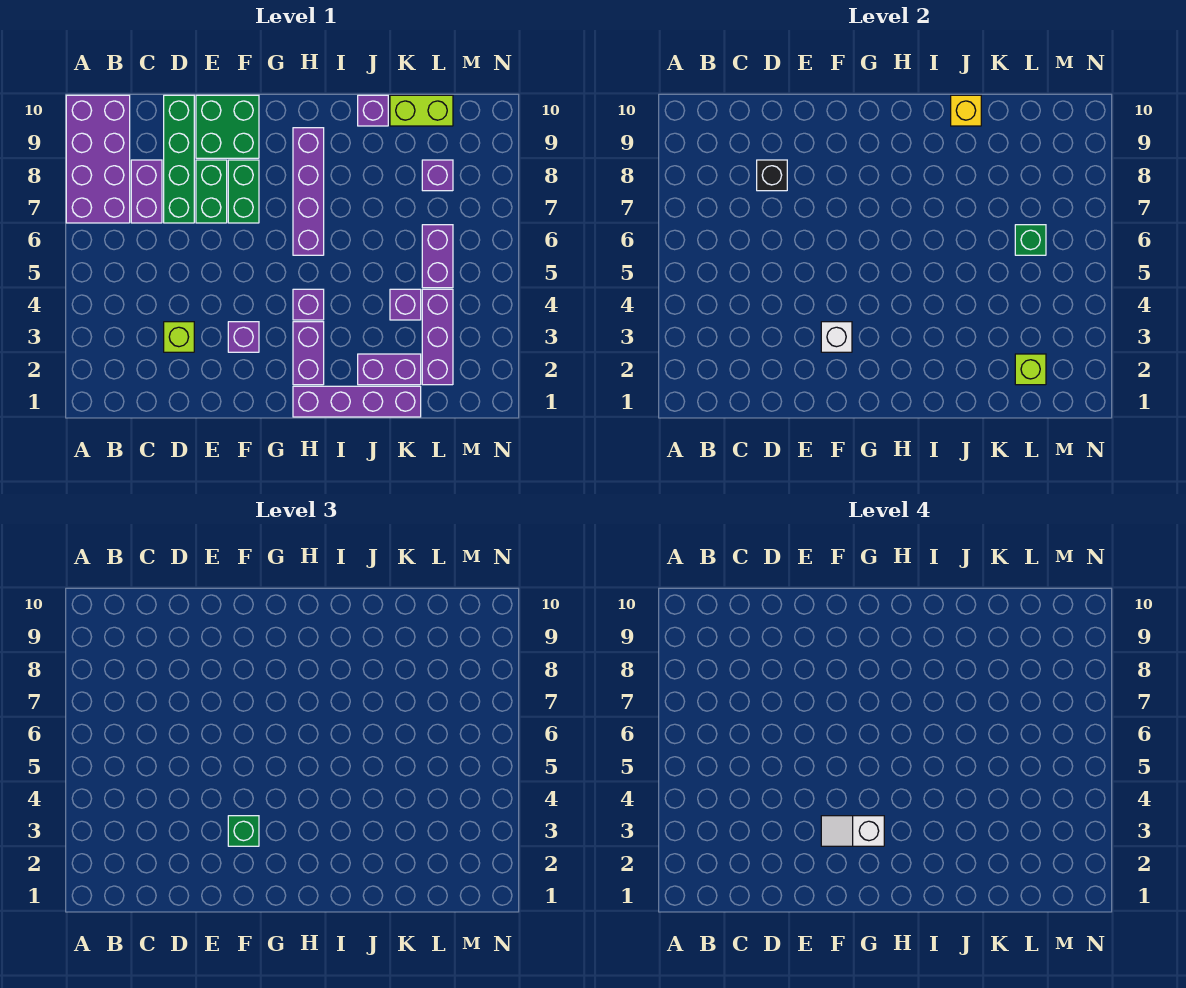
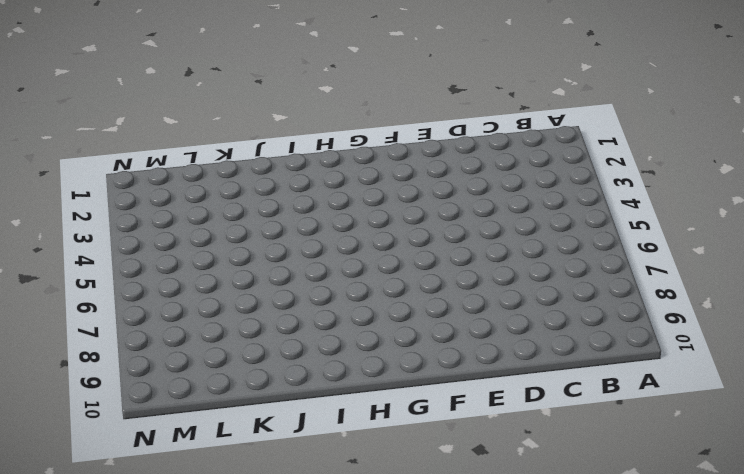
none -> purple 2x4 brick [66,95,130,223]
none -> purple 1x2 brick [131,160,162,223]
none -> lime 1x1 brick [164,322,194,352]

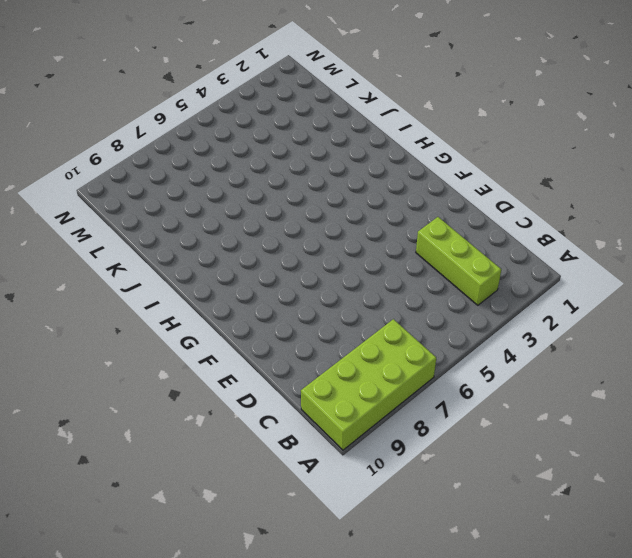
lime 2x4 brick [301,319,436,450] -> purple 2x4 brick [66,95,130,223]
lime 1x3 brick [416,217,501,305] -> lime 1x1 brick [164,322,194,352]
none -> purple 1x2 brick [131,160,162,223]
none -> green 1x4 brick [164,95,194,223]
none -> green 1x2 brick [196,160,227,223]

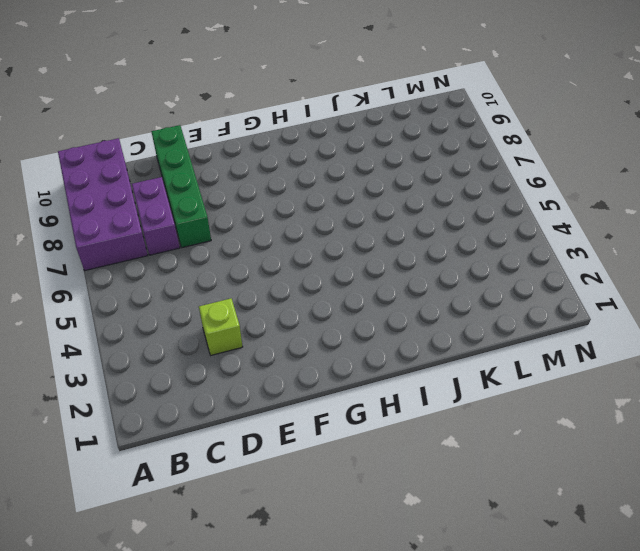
none -> green 1x2 brick [196,160,227,223]
none -> green 2x2 brick [196,95,259,158]
none -> purple 1x1 brick [228,322,259,352]

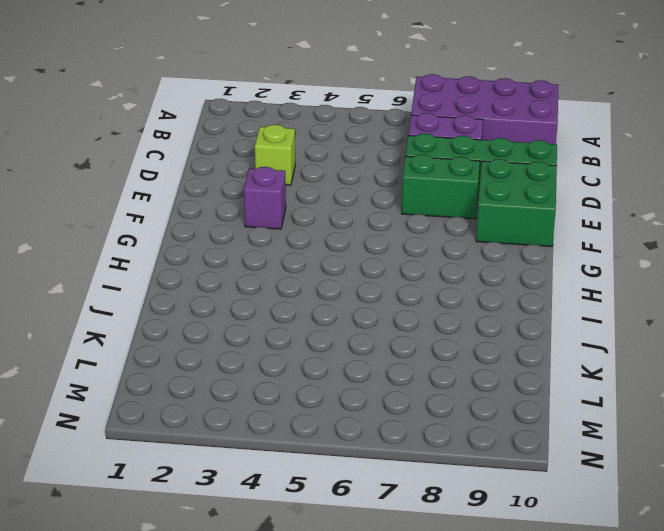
none -> green 1x2 brick [228,160,259,223]
none -> purple 1x4 brick [293,386,421,417]
none -> purple 1x2 brick [293,322,324,385]

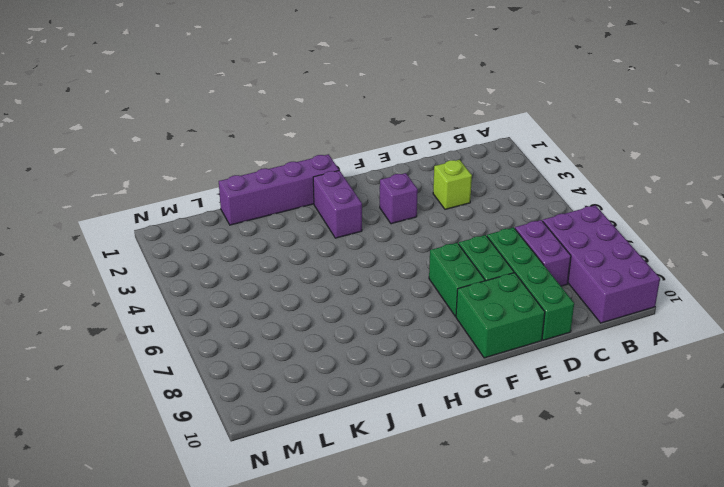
none -> purple 1x1 brick [293,289,324,320]
none -> purple 1x4 brick [293,128,324,255]
none -> purple 1x2 brick [358,354,421,385]

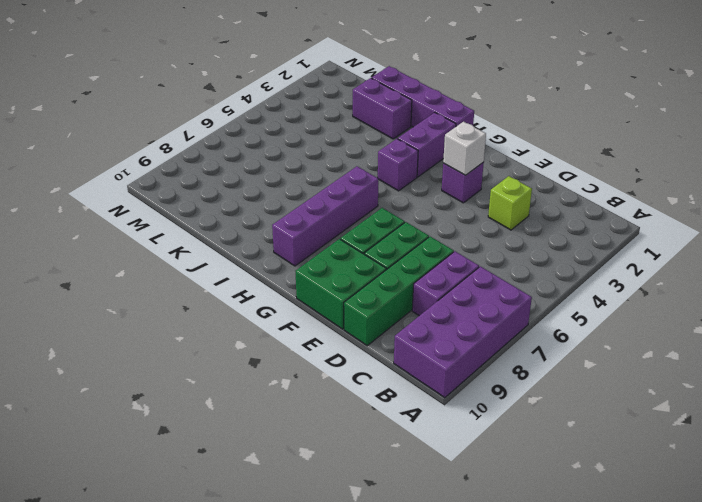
none -> purple 1x1 brick [358,95,388,126]
none -> purple 1x1 brick [390,289,421,320]
none -> lime 1x2 brick [390,95,453,126]

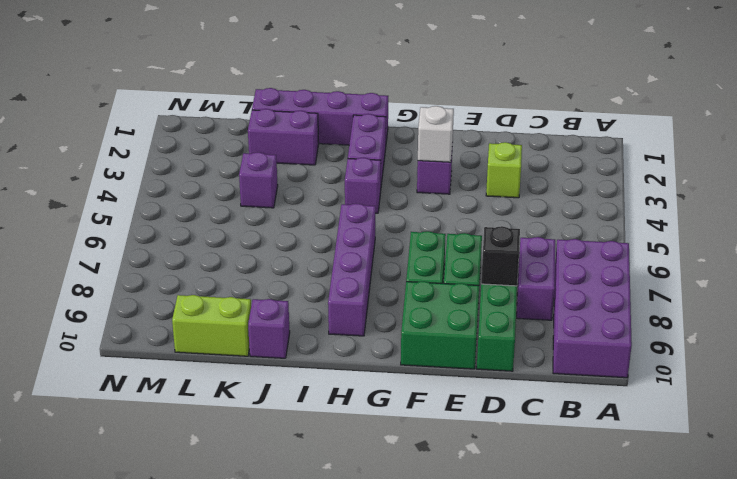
none -> purple 1x3 brick [422,289,453,385]
none -> purple 1x2 brick [422,225,453,288]
none -> purple 1x1 brick [422,160,453,191]

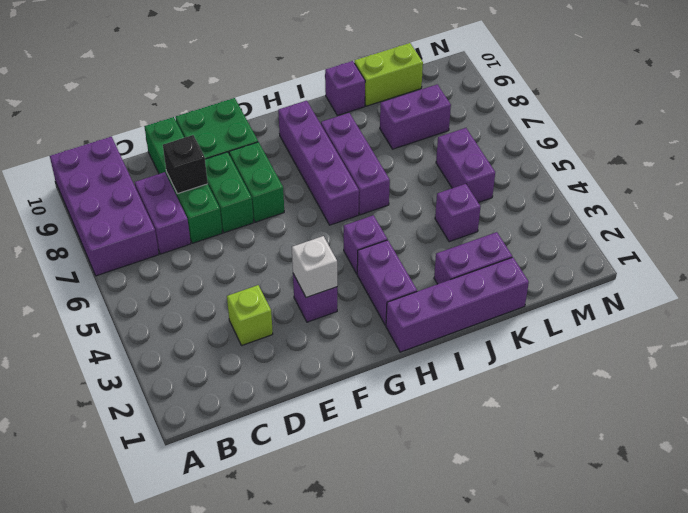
purple 1x3 brick [321,113,390,215] -> purple 1x3 brick moved to [422,289,453,385]
purple 1x2 brick [380,84,451,149] -> purple 1x1 brick [422,160,453,191]
none -> yellow 1x1 brick [951,95,981,126]
none -> lime 1x1 brick [1015,354,1046,385]
none -> green 1x1 brick [1015,225,1046,255]

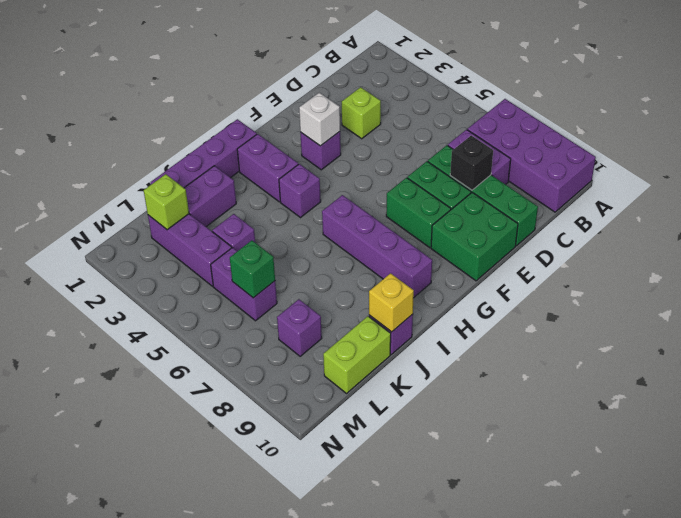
none -> green 1x1 brick [228,816,259,846]
none -> white 1x2 slope [821,816,884,846]

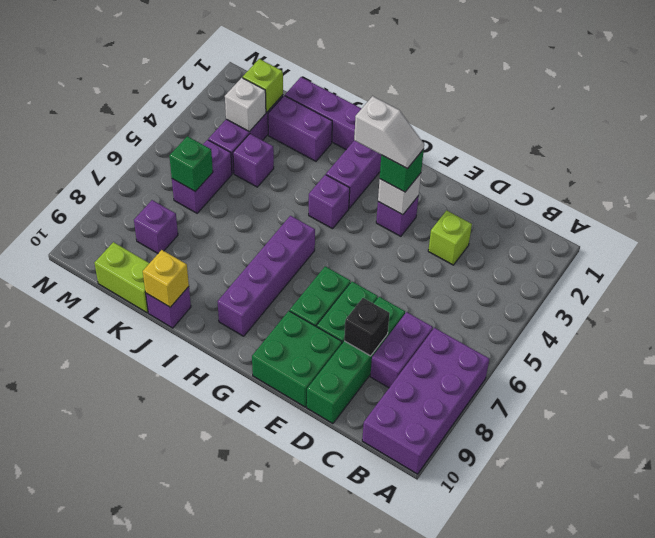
white 1x1 brick [225,78,266,132] -> none

